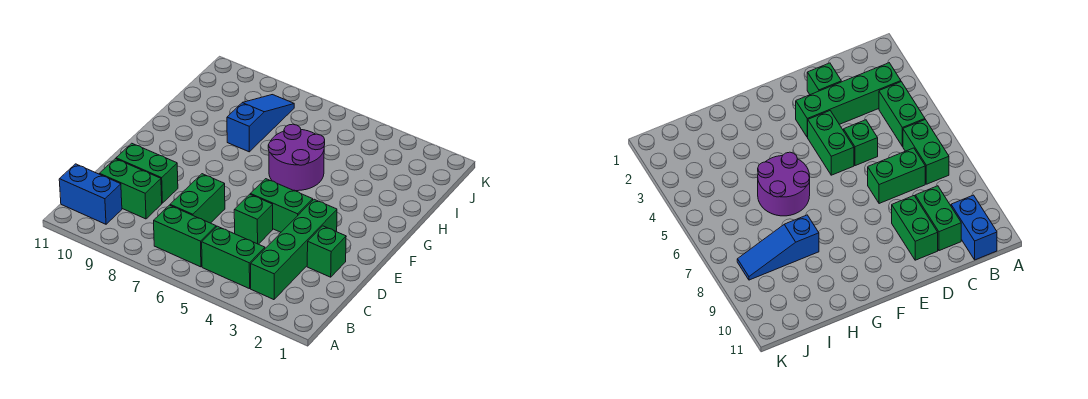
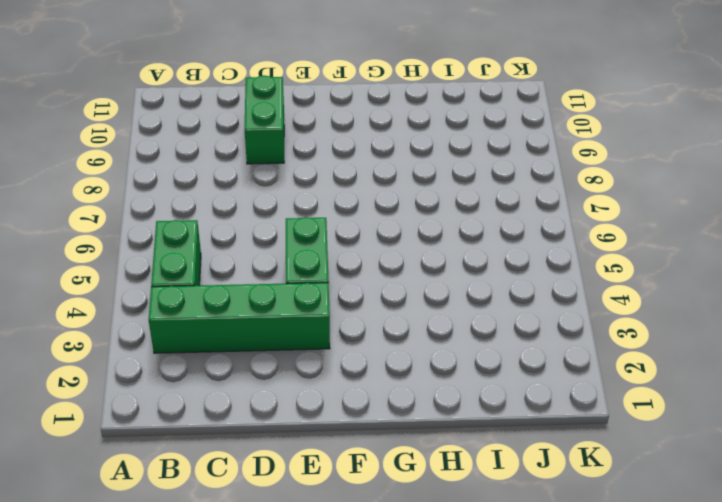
none -> green 1x2 brick [154,205,216,267]
none -> blue 1x2 brick [59,164,122,224]
none -> green 1x2 brick [170,174,225,223]

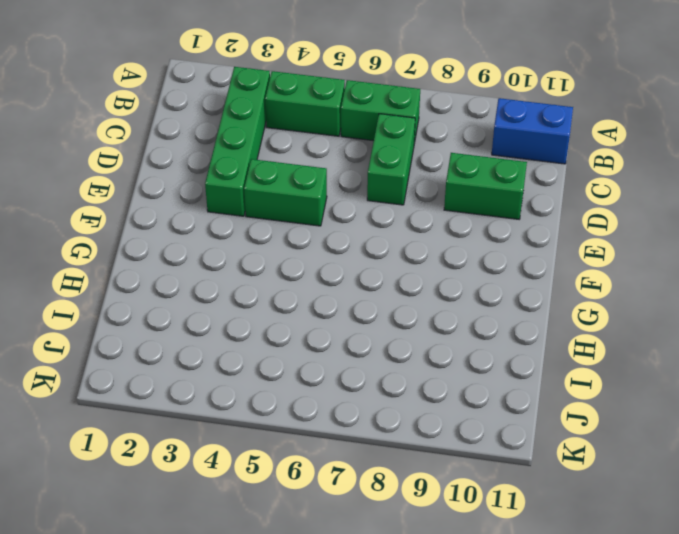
none -> green 1x2 brick [99,159,162,219]
none -> green 1x1 brick [307,226,346,277]
none -> green 1x1 brick [234,194,273,244]

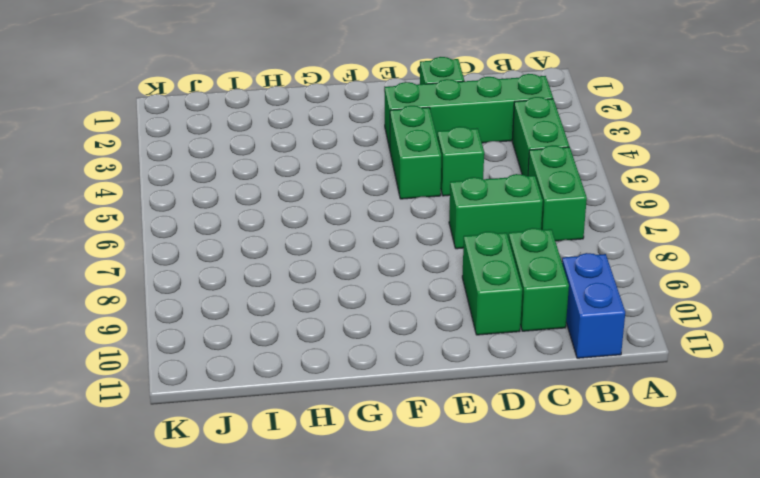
none -> purple 2x2 round brick [268,124,325,191]
none -> blue 1x3 slope [227,95,294,152]

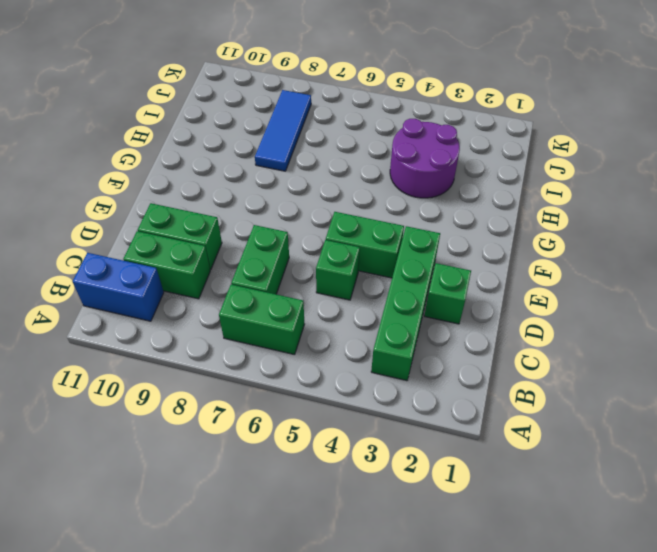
purple 2x2 round brick [390,119,460,198] -> purple 2x2 round brick moved to [268,124,325,191]
blue 1x3 tile [255,90,311,171] -> blue 1x3 slope [227,95,294,152]
none -> green 1x2 brick [202,226,265,289]

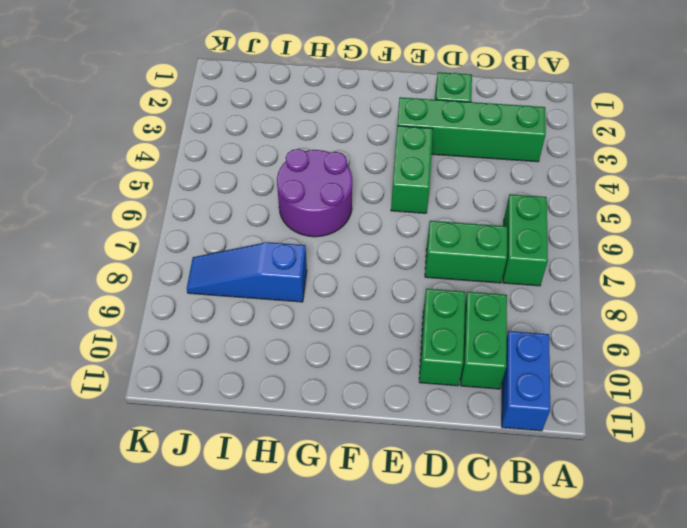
none -> green 1x2 brick [202,226,265,289]
none -> green 1x1 brick [234,194,273,244]

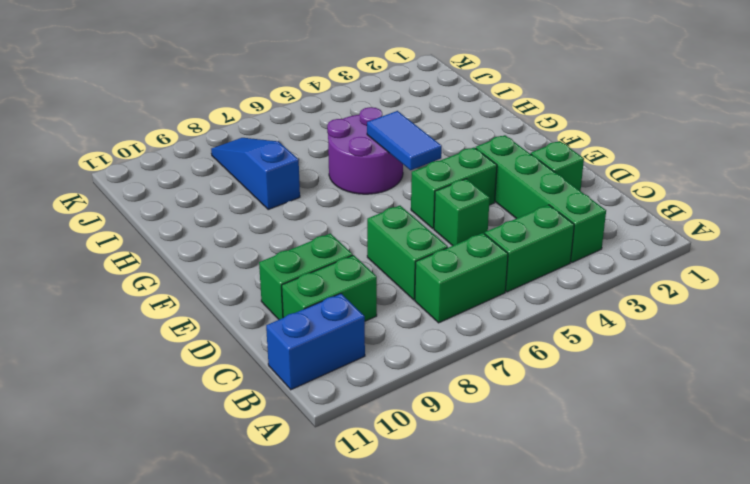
blue 1x2 tile [367,111,442,170] -> none

